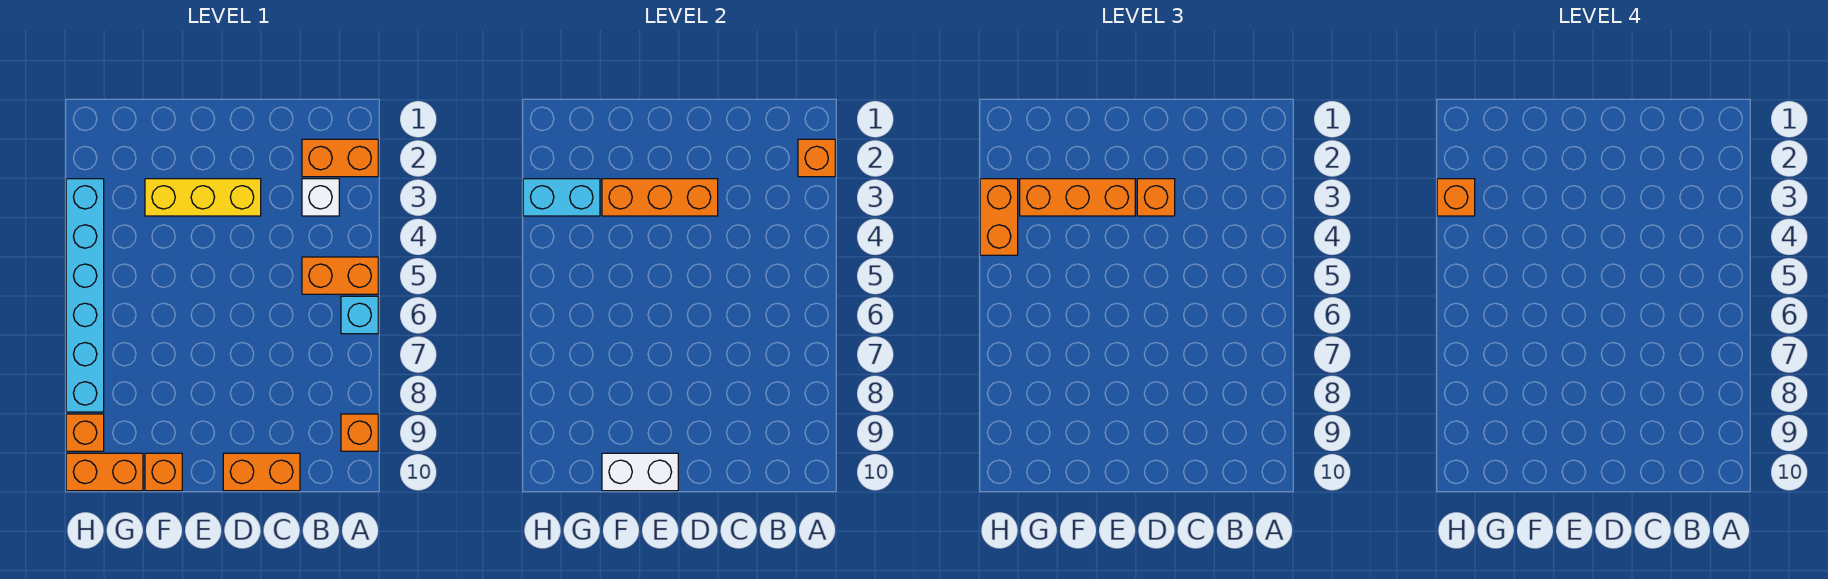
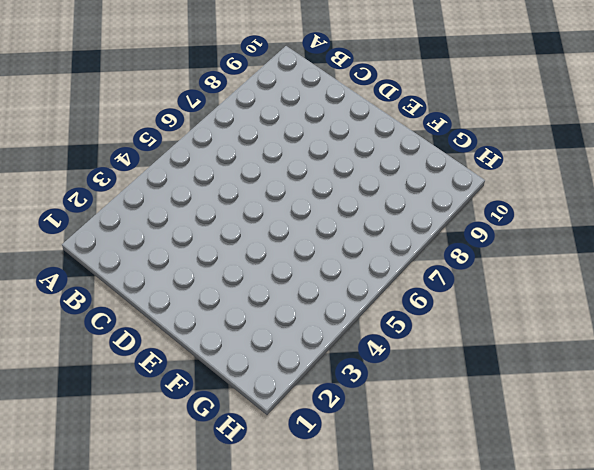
none -> orange 1x2 brick [302,139,378,177]
none -> orange 1x2 brick [302,257,378,294]
none -> cyan 1x1 brick [341,296,378,334]

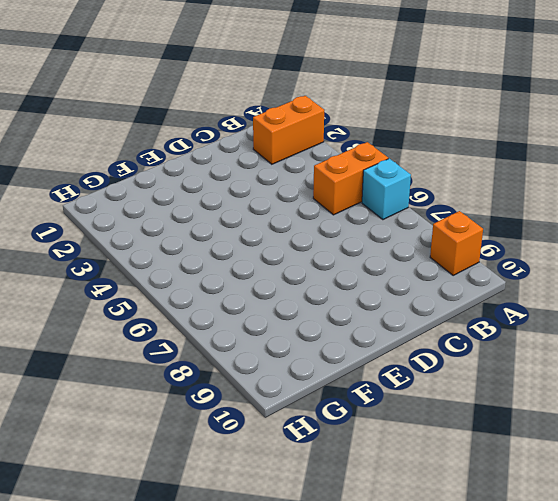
none -> white 1x1 brick [302,179,339,216]
none -> orange 1x2 brick [223,453,300,491]
none -> yellow 1x3 brick [145,179,261,216]

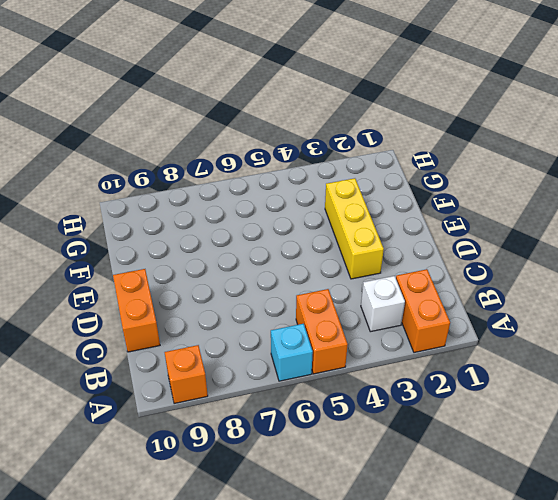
none -> orange 1x1 brick [145,453,182,491]
none -> orange 1x2 brick [66,453,143,491]
none -> cyan 1x6 brick [66,179,104,412]

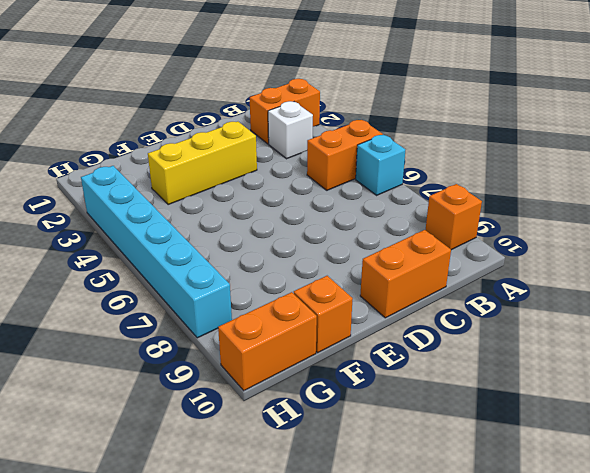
none -> orange 1x1 brick [66,414,104,451]
none -> orange 1x1 brick [798,139,835,177]
none -> orange 1x3 brick [602,179,718,216]

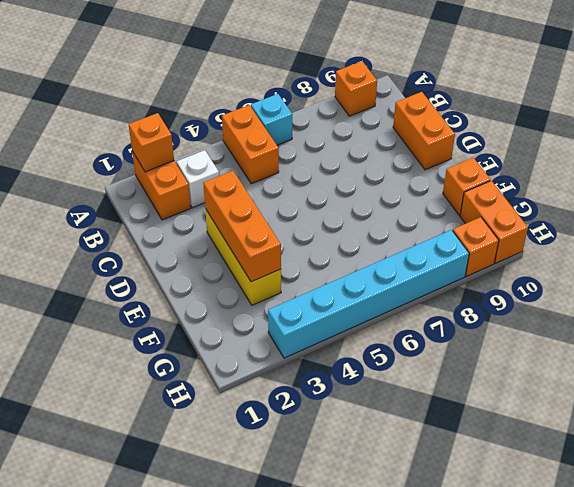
none -> white 1x2 brick [602,453,678,491]
none -> cyan 1x2 brick [523,179,600,216]
none -> orange 1x1 brick [1137,179,1175,216]

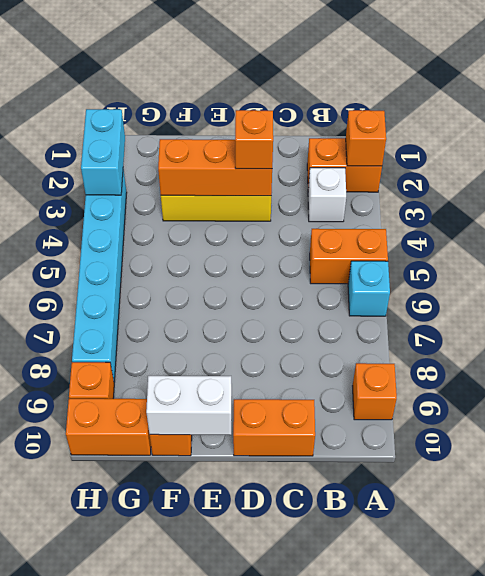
cyan 1x2 brick [81,109,125,195] -> cyan 1x2 brick turned to [523,179,600,216]
none -> orange 1x3 brick [1020,179,1135,216]
none -> orange 1x2 brick [980,179,1018,255]
none -> orange 1x1 brick [1437,179,1475,216]

